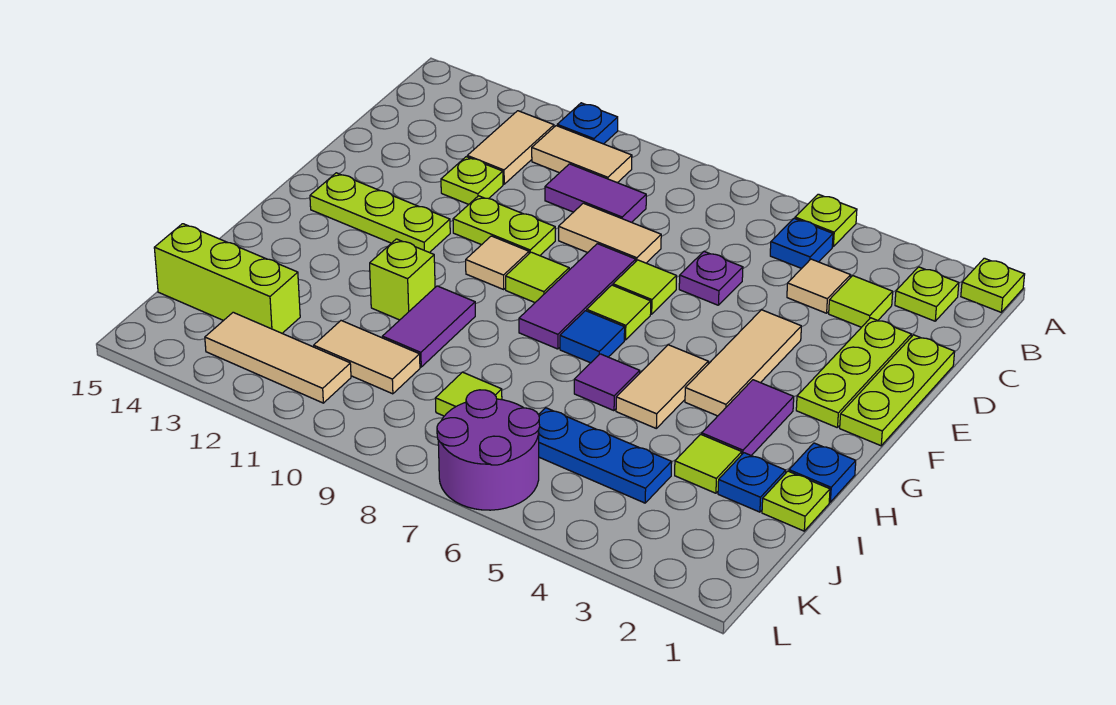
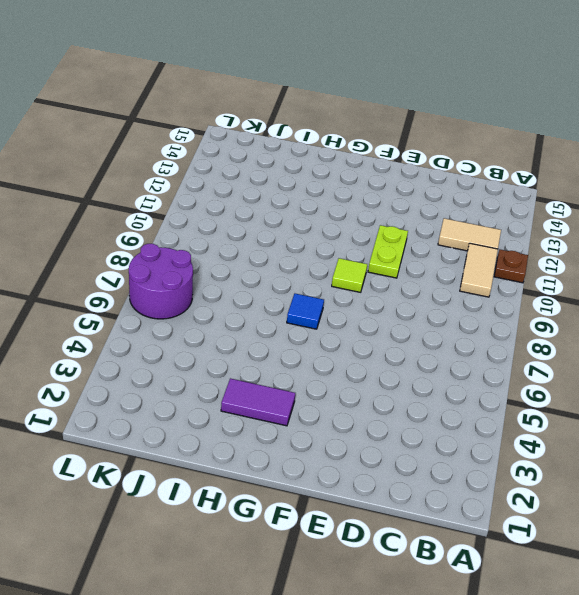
brown 1x1 plate [494,250,528,283] -> blue 1x1 plate [557,103,618,144]
none -> lime 1x1 plate [961,258,1025,312]
none -> lime 1x1 plate [795,194,857,247]
none -> lime 1x1 plate [895,267,959,321]
none -> blue 1x1 plate [770,218,833,269]

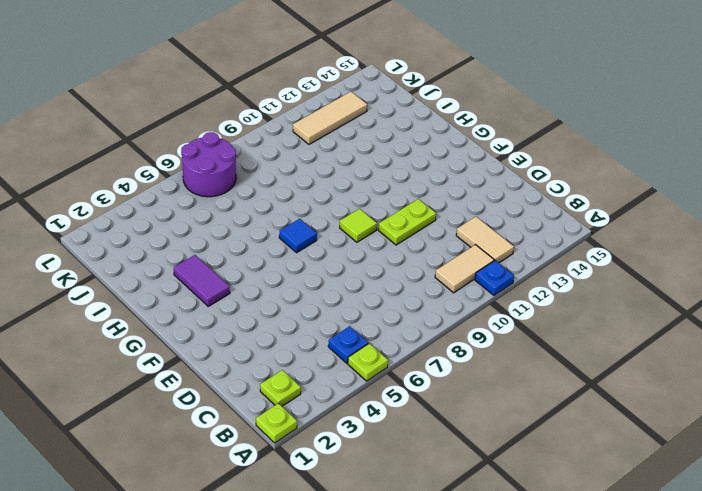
none -> lime 1x1 tile [829,276,893,327]
none -> tan 1x1 tile [787,259,851,313]
none -> purple 1x2 tile [545,164,646,222]
none -> lime 1x3 plate [840,335,955,446]

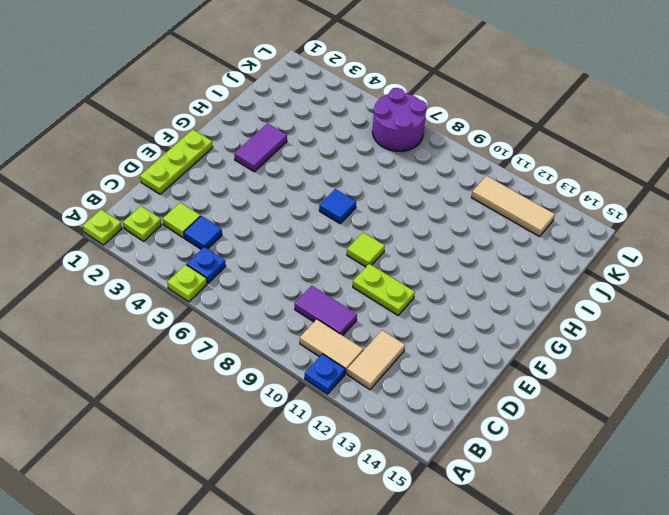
blue 1x1 tile [184,216,222,249] -> tan 1x1 tile [787,259,851,313]
none -> lime 1x3 plate [796,318,911,428]
none -> purple 1x1 plate [679,252,743,305]
none -> tan 1x2 tile [559,203,661,263]
none -> lime 1x1 plate [441,157,503,204]

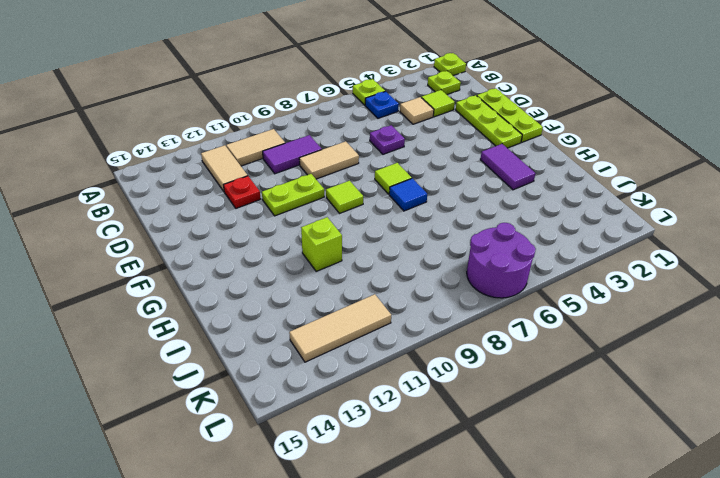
red 1x1 plate [224,176,261,208] -> lime 1x1 plate [441,157,503,204]
none -> blue 1x1 plate [557,103,618,144]
none -> tan 1x3 tile [685,310,801,416]
none -> lime 1x1 tile [613,260,676,314]
none -> purple 1x3 tile [519,244,636,349]

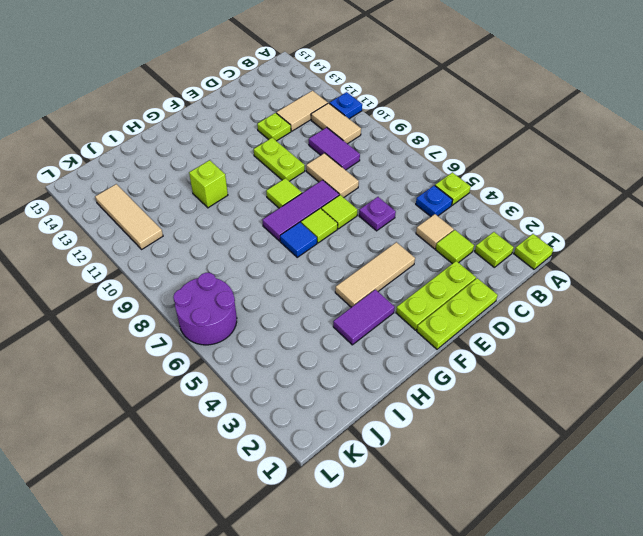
none -> tan 1x1 tile [466,236,529,289]
none -> lime 1x3 plate [310,173,450,253]
none -> tan 1x2 tile [616,345,708,428]
none -> blue 1x1 plate [789,443,856,502]

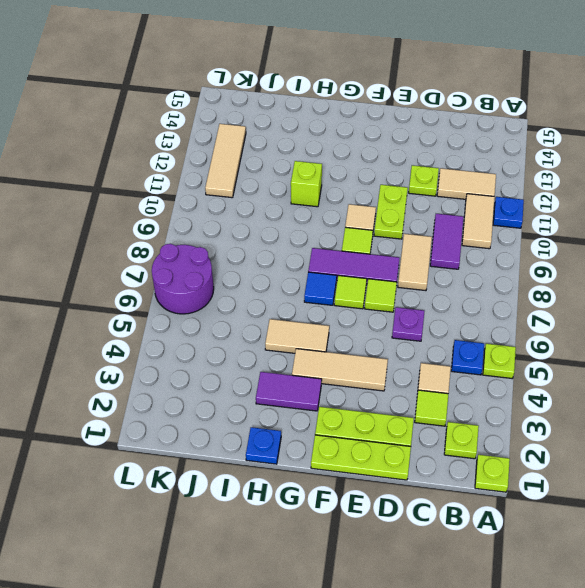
none -> lime 1x3 plate [310,173,450,253]
none -> purple 1x1 tile [574,354,640,411]
none -> purple 1x2 tile [382,286,475,367]
none -> lime 1x1 plate [762,471,830,531]

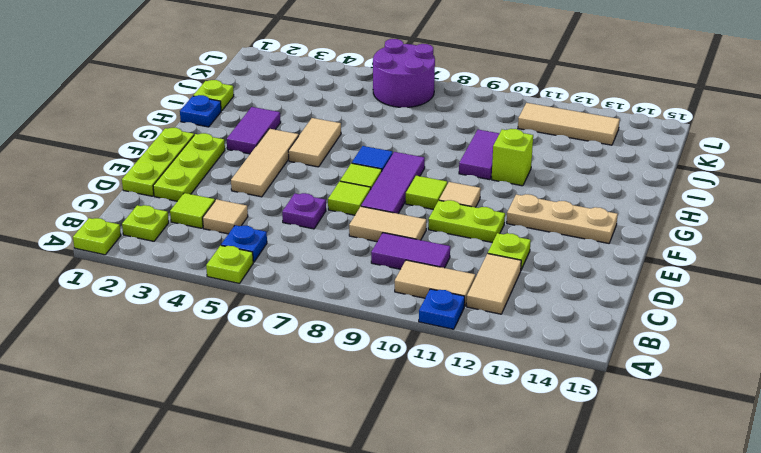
tan 1x3 plate [507,194,618,243] -> lime 1x3 plate [310,173,450,253]
none -> purple 1x1 tile [574,354,640,411]
none -> blue 1x1 plate [718,453,786,512]
none -> lime 1x1 tile [675,434,742,493]
none -> blue 1x3 plate [539,408,672,503]

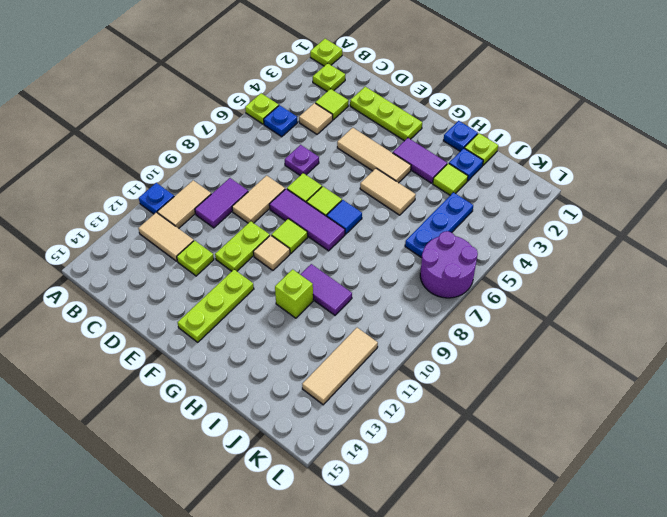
none -> lime 1x3 plate [840,335,955,446]
none -> purple 1x1 tile [574,354,640,411]
none -> lime 1x1 tile [435,372,502,416]
none -> tan 1x2 tile [314,321,420,394]

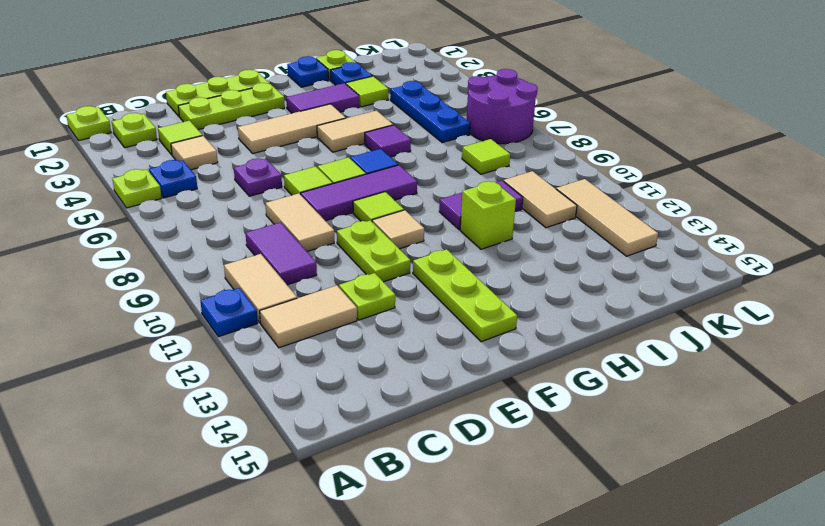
none -> lime 1x3 brick [154,224,300,333]

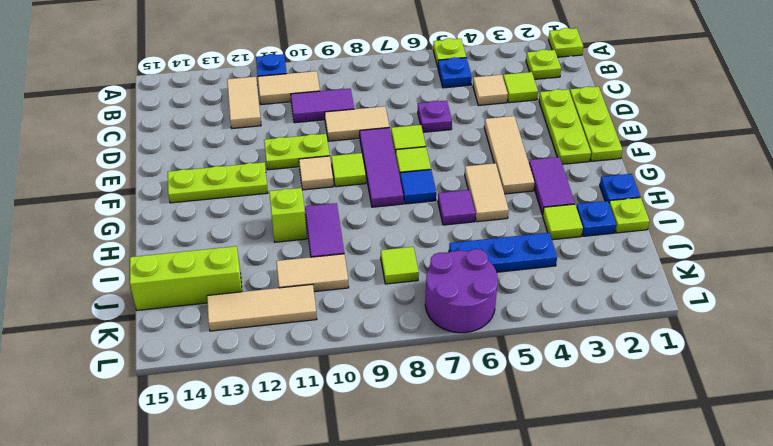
none -> lime 1x1 plate [441,157,503,204]

